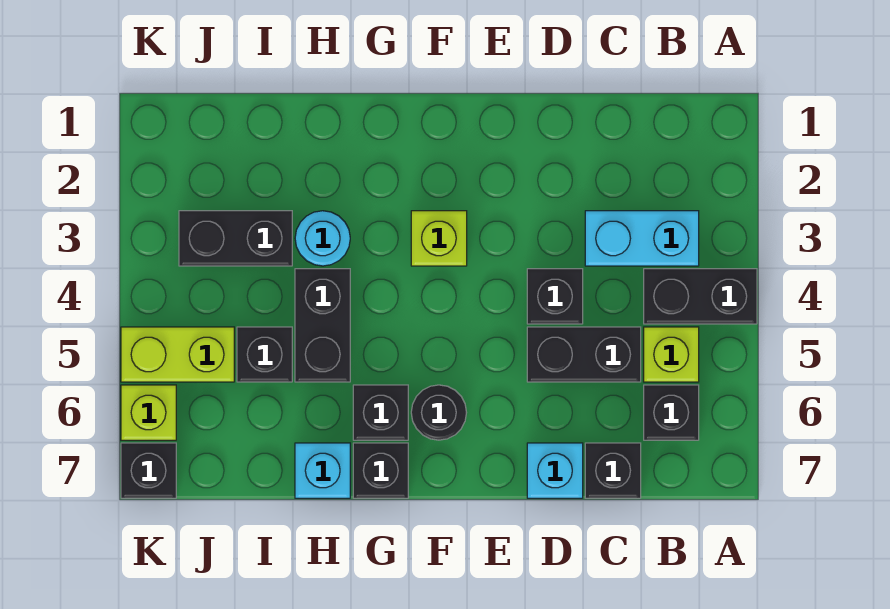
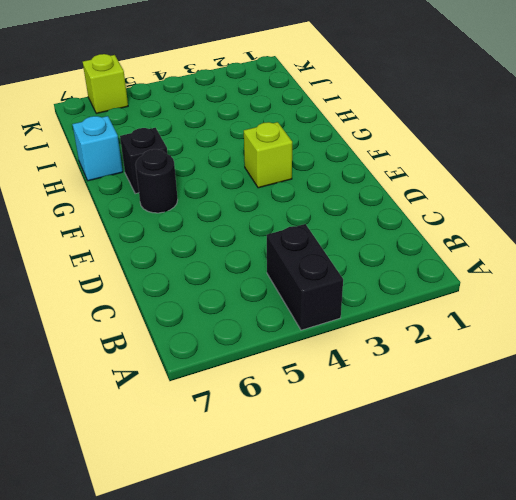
none -> cyan 1x2 brick [585,211,699,266]
none -> lime 1x1 brick [644,327,699,382]
none -> black 1x1 brick [644,385,699,440]

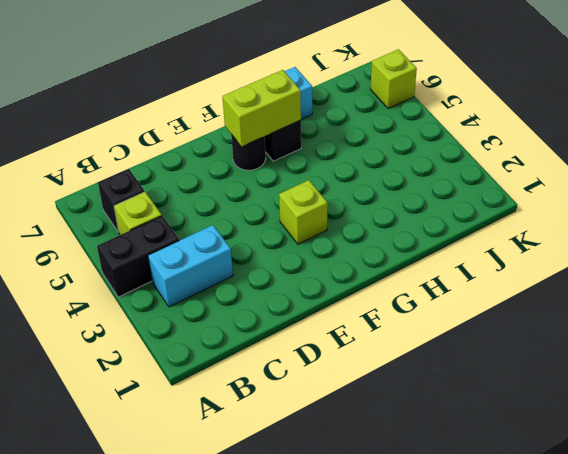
lime 1x2 brick [222,70,301,146] -> lime 1x2 brick moved to [121,327,234,382]
none -> black 1x2 brick [527,327,641,382]
none -> black 1x1 brick [585,443,641,498]
none -> black 1x1 brick [527,269,583,324]

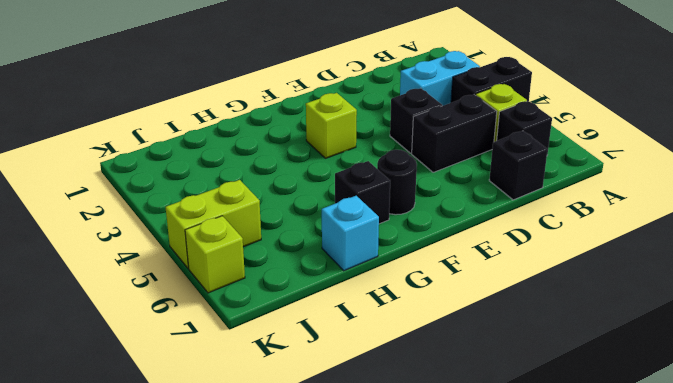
none -> cyan 1x1 brick [527,443,583,498]
none -> black 1x1 brick [353,443,408,498]
none -> cyan 1x1 round brick [295,211,350,266]

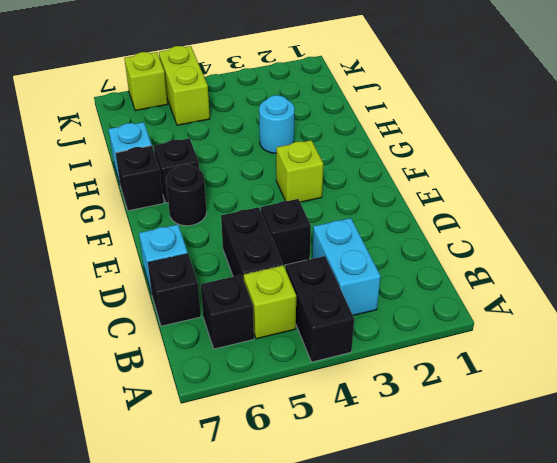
none -> black 1x2 brick [295,269,350,382]
none -> black 1x2 brick [179,211,292,266]
none -> black 1x1 brick [237,327,292,382]

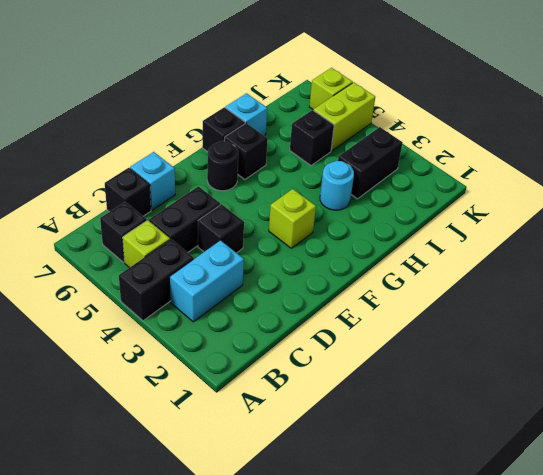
none -> black 1x2 brick [295,269,350,382]
none -> black 1x1 brick [121,443,176,498]

